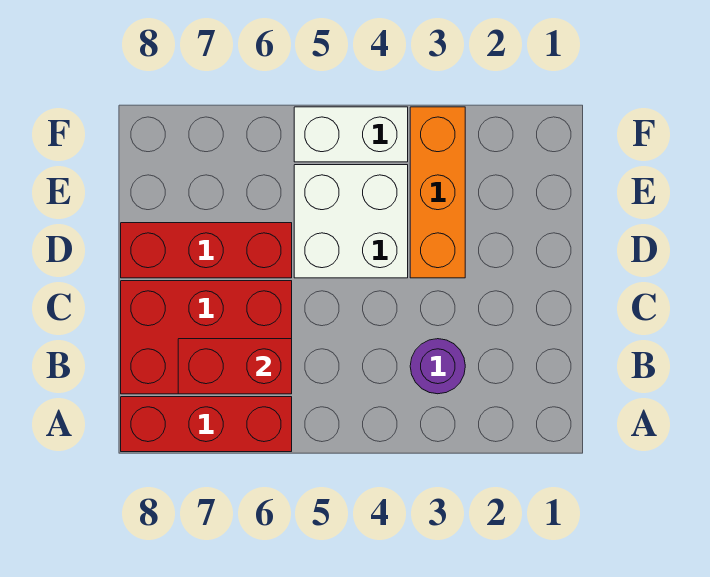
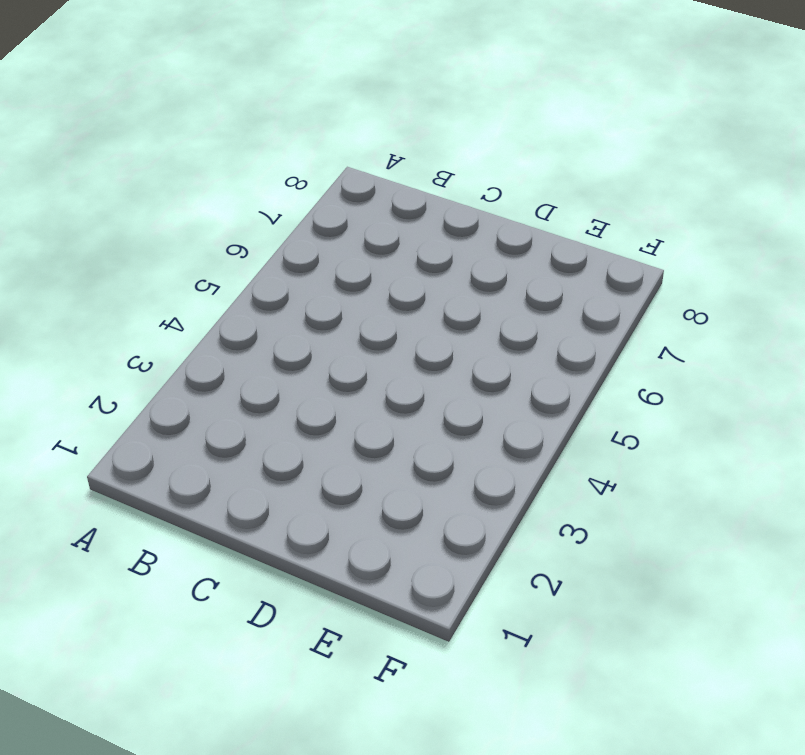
none -> red 1x3 brick [121,397,292,452]
none -> purple 1x1 round brick [410,339,465,394]

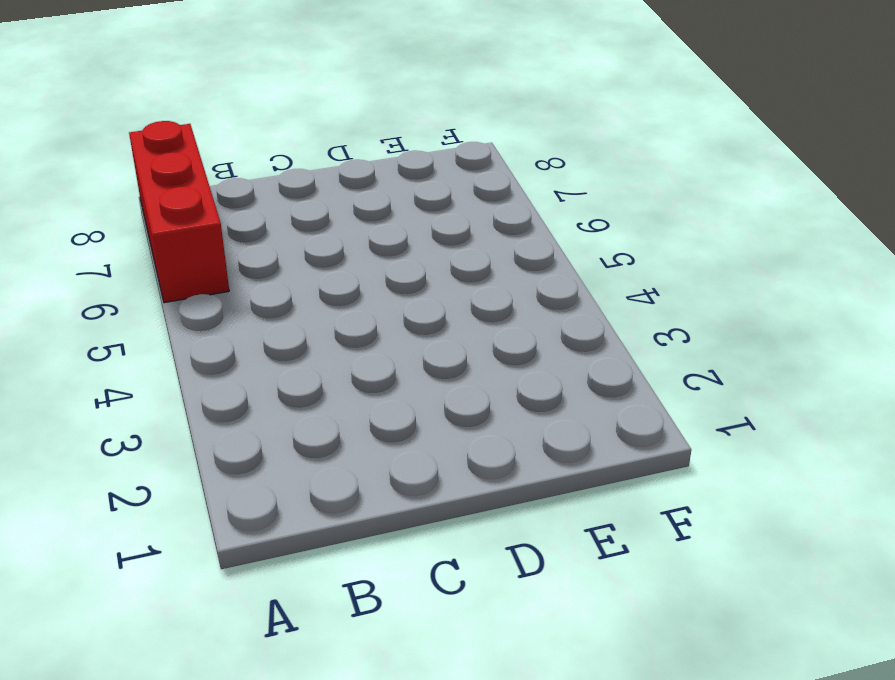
none -> purple 1x1 round brick [410,339,465,394]
none -> red 2x3 brick [121,281,292,394]

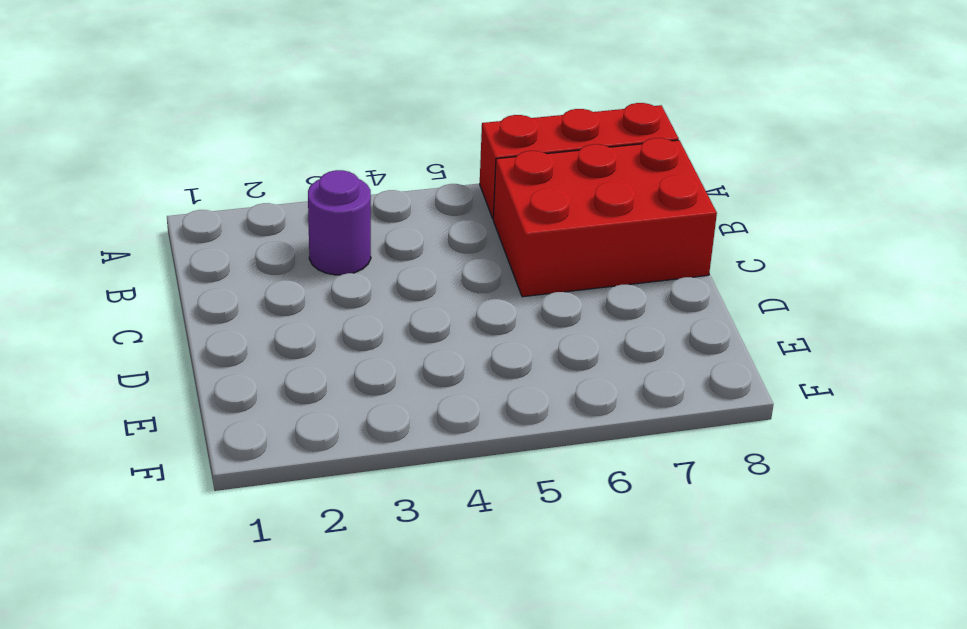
none -> orange 1x3 brick [410,107,465,278]
none -> white 2x2 brick [294,165,408,278]

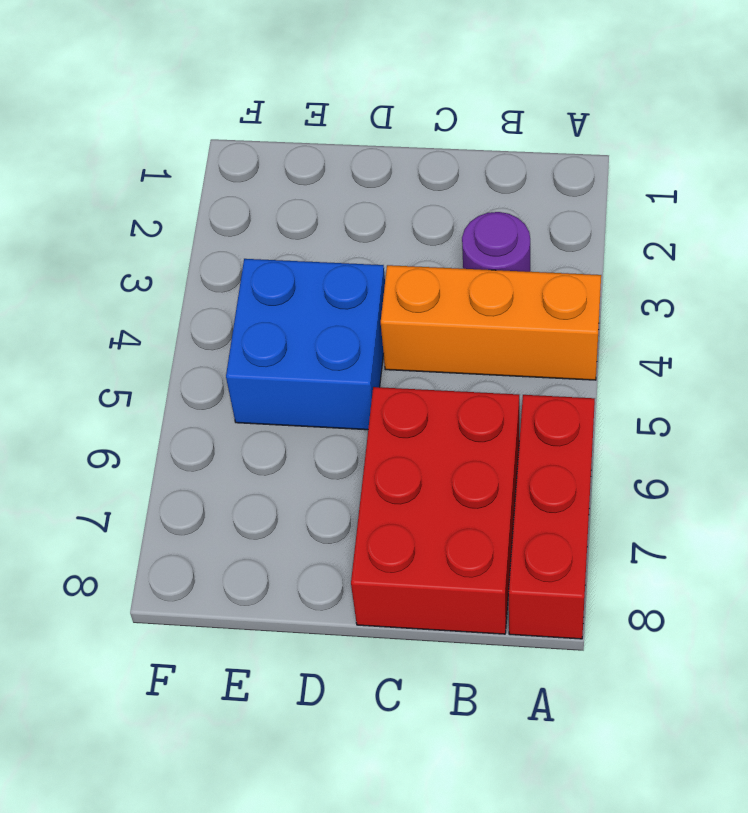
orange 1x3 brick [381,265,601,380] -> orange 1x3 brick moved to [410,107,465,278]
blue 2x2 brick [226,259,385,430] -> white 2x2 brick [294,165,408,278]
none -> red 1x3 brick [121,223,292,278]
none -> white 1x2 brick [294,107,408,162]

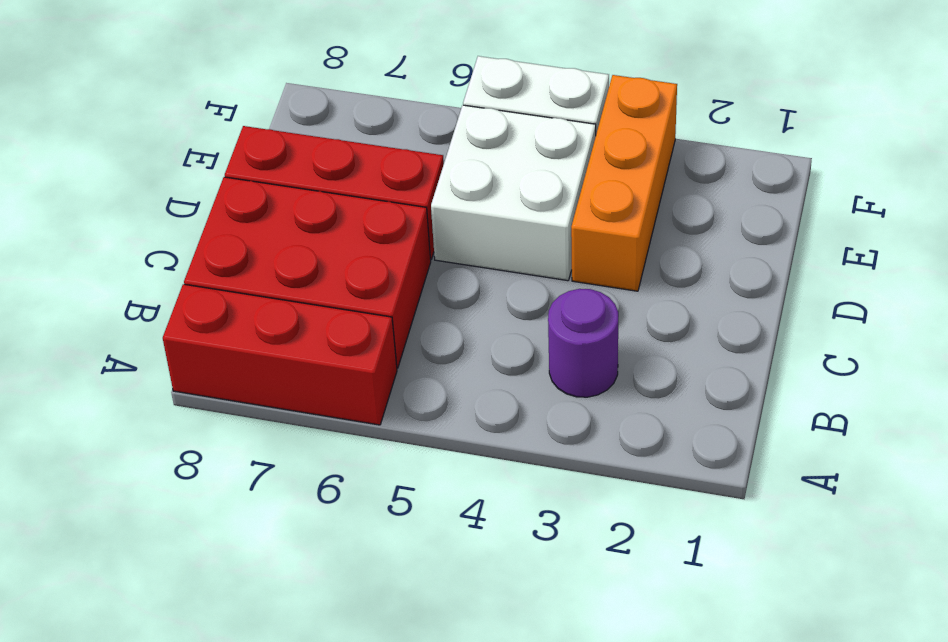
none -> red 1x2 brick [178,339,292,394]

